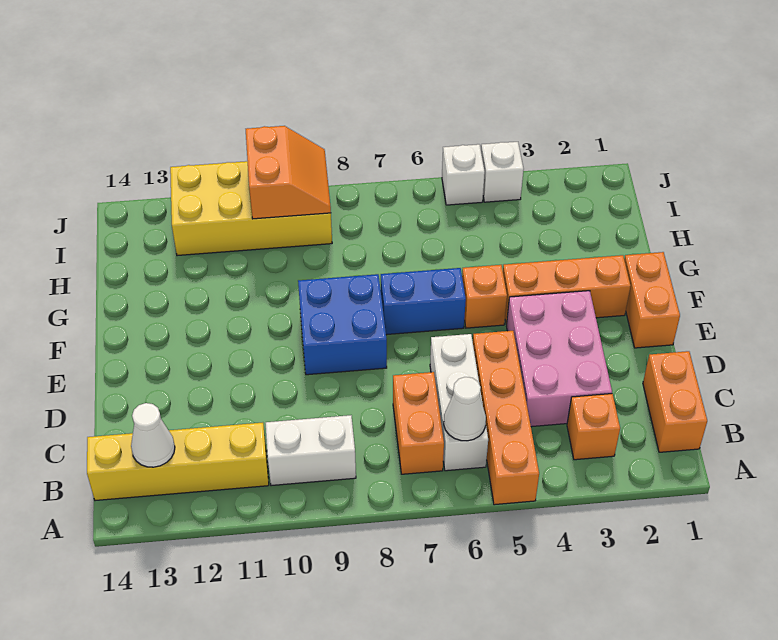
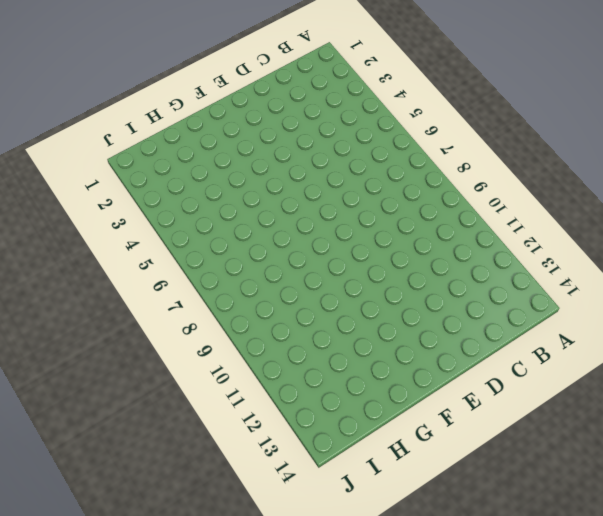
none -> orange 1x4 brick [473,331,539,505]
none -> orange 1x2 brick [643,351,707,452]
none -> orange 1x1 brick [567,394,620,460]

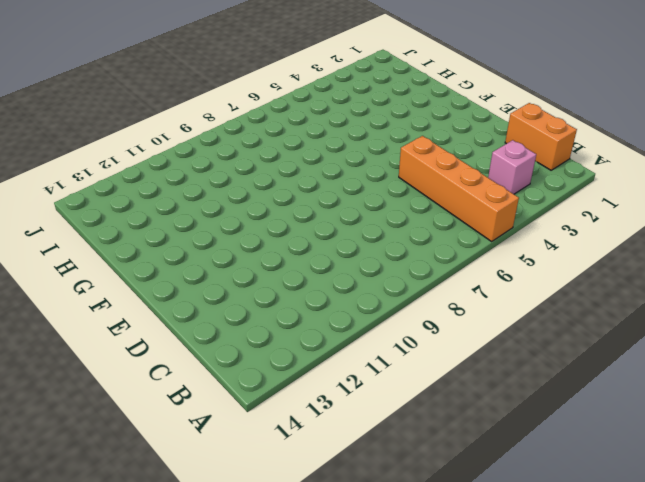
pink 1x1 brick [488,140,536,194] -> orange 1x1 brick [567,394,620,460]
none -> white 1x3 brick [430,334,488,471]
none -> orange 1x2 brick [393,372,444,474]
none -> white 1x2 brick [266,415,356,486]

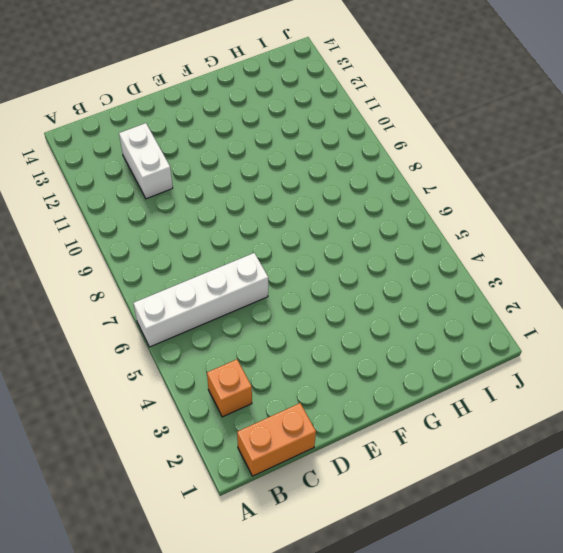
white 1x4 brick [133,253,268,347] -> white 1x3 brick [430,334,488,471]
white 1x2 brick [119,123,173,199] -> white 1x2 brick moved to [266,415,356,486]
none -> orange 1x4 brick [473,331,539,505]
none -> orange 1x2 brick [393,372,444,474]
none -> yellow 1x4 brick [87,423,269,501]

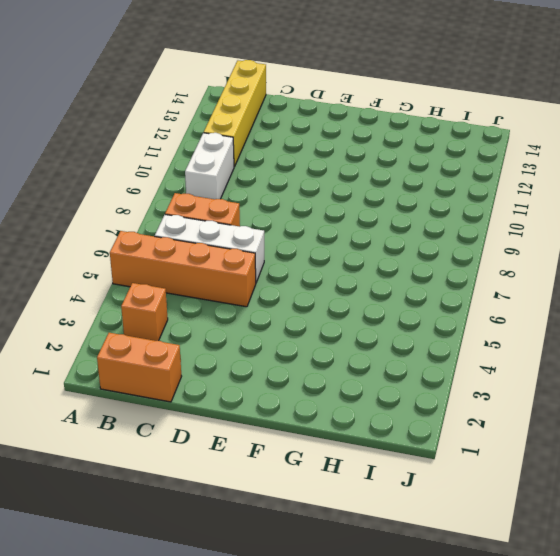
none -> pink 2x3 brick [507,291,612,427]
none -> orange 1x2 brick [624,252,680,348]
none -> blue 2x2 brick [298,274,387,375]

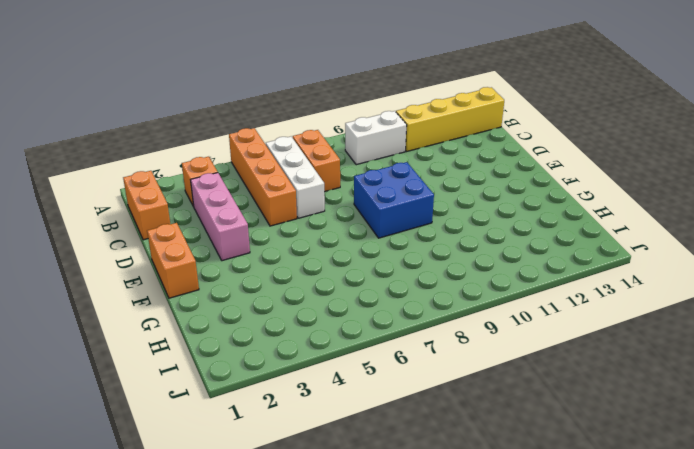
pink 1x3 brick [191,173,250,261] -> pink 2x3 brick [507,291,612,427]
none -> orange 1x3 brick [503,255,630,325]
none -> orange 1x1 brick [462,265,507,328]
none -> blue 1x2 brick [381,268,466,335]

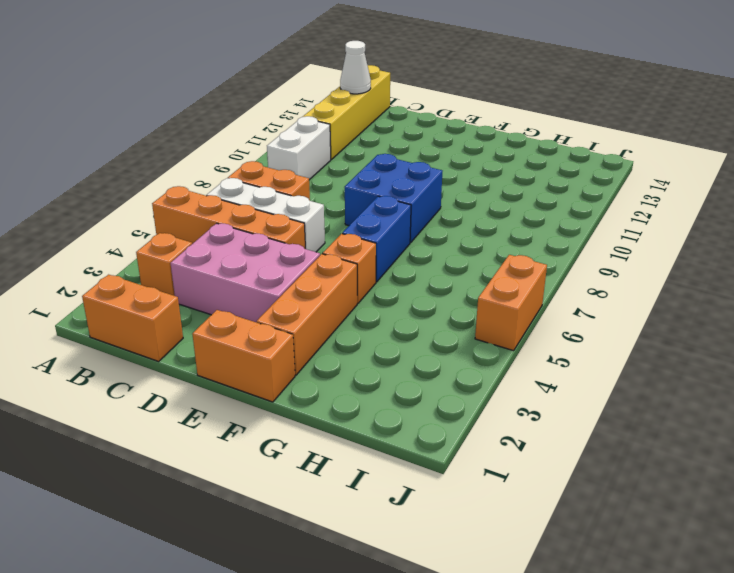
orange 1x2 brick [475,255,547,351] -> white 1x1 brick [442,144,485,205]
none -> yellow 2x4 brick [170,161,332,256]
none -> white 1x1 brick [481,142,524,202]
none -> white 1x1 cone [444,377,486,441]

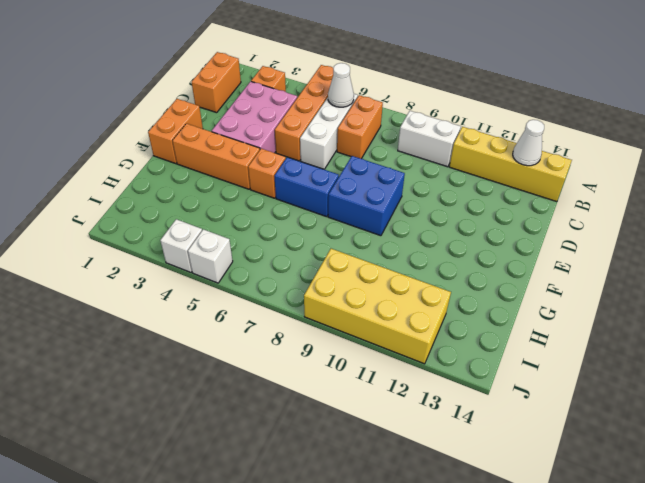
none -> orange 2x2 slope [246,126,331,219]

